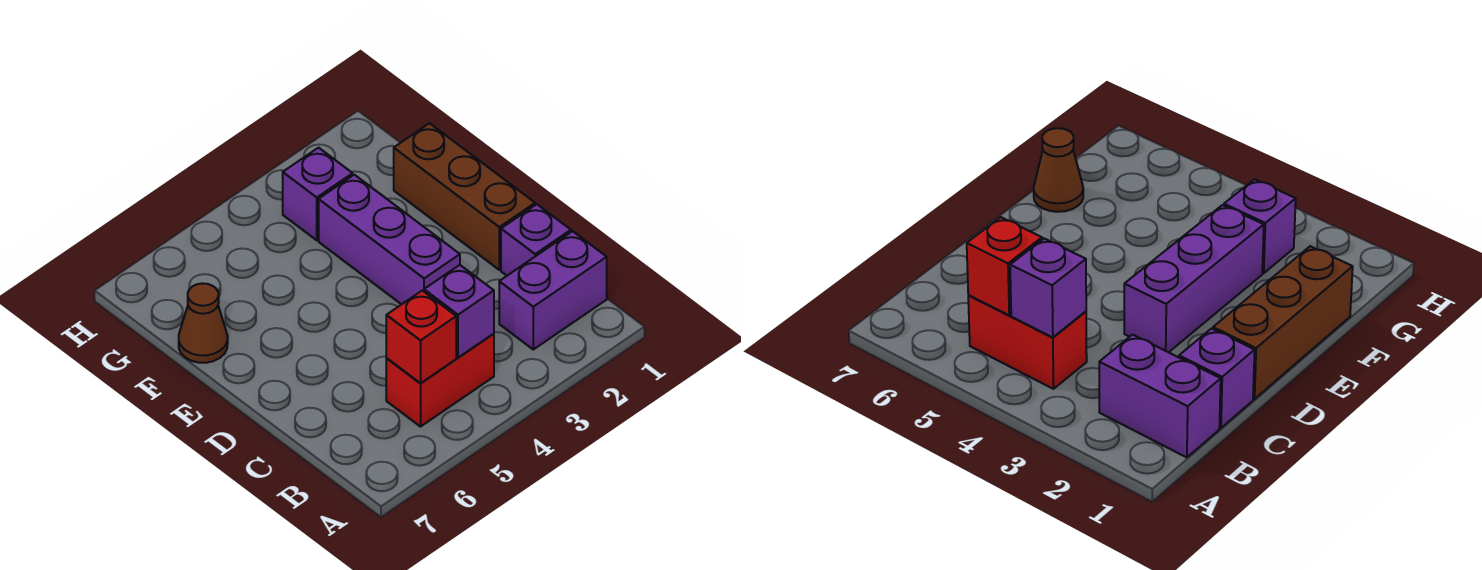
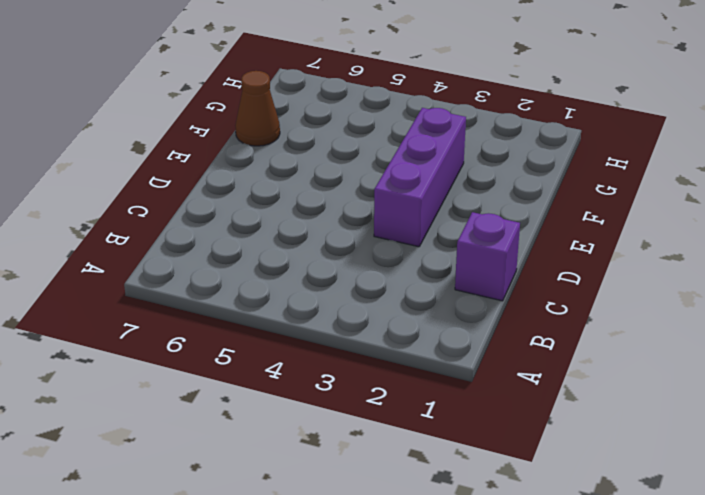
none -> purple 1x2 brick [499,231,607,349]
none -> red 1x2 brick [386,334,494,427]

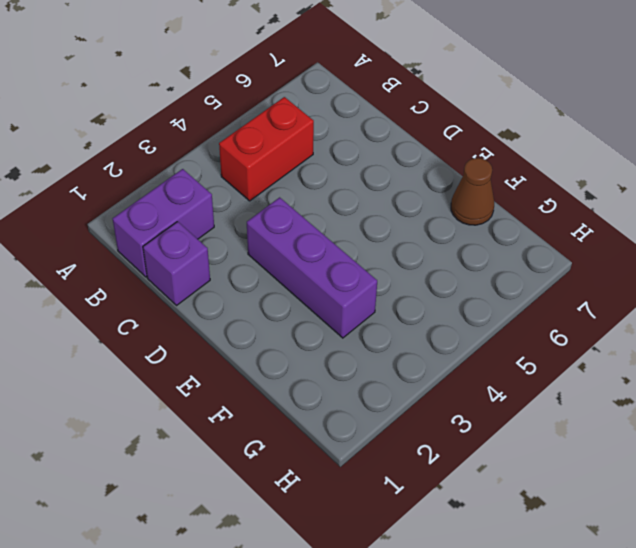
none -> brown 1x3 brick [394,123,535,270]
none -> purple 1x1 brick [283,148,353,240]

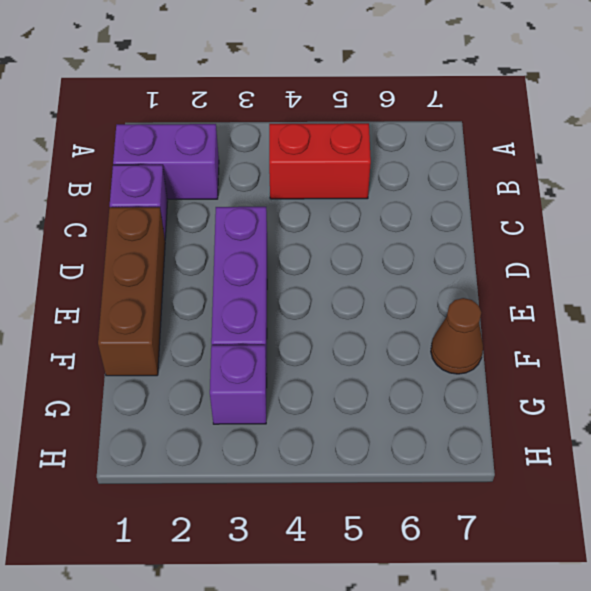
none -> purple 1x1 brick [424,265,494,358]
none -> red 1x1 brick [386,291,456,383]

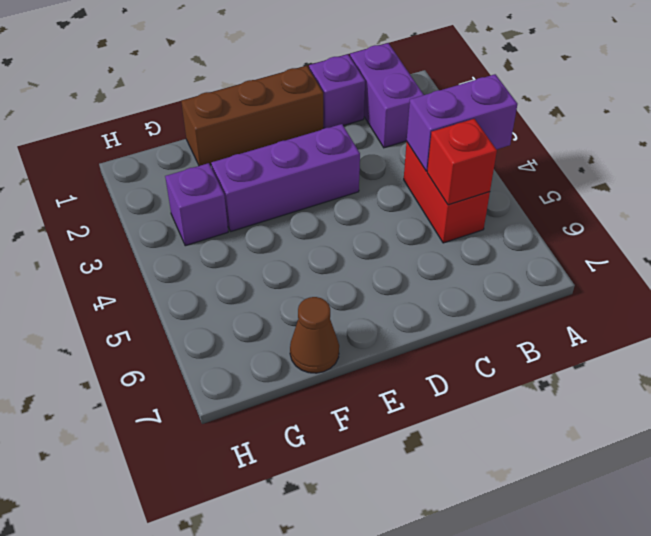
purple 1x2 brick [407,74,517,171] -> purple 1x1 brick [424,265,494,358]

